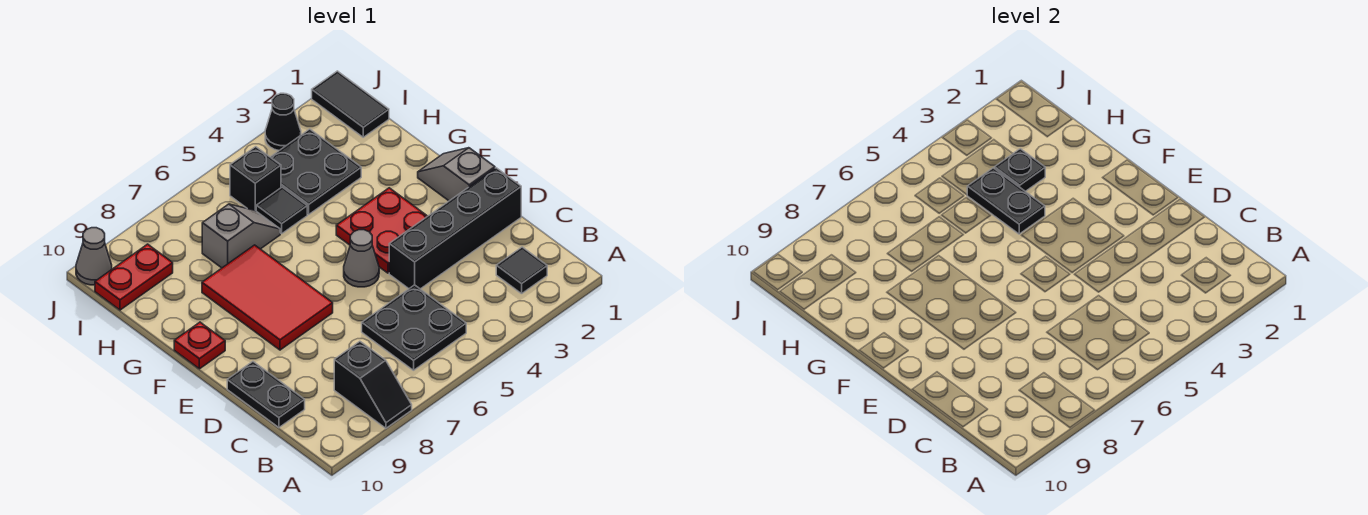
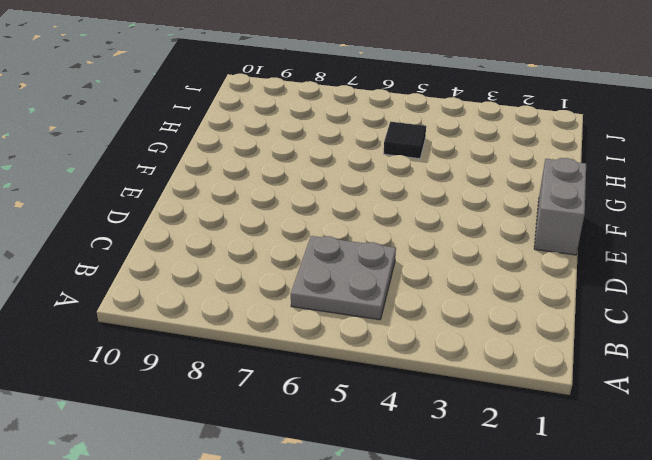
grey 2x2 plate [291,236,396,320] -> black 2x2 plate [362,285,466,370]
grey 1x2 brick [534,158,586,255] -> grey 1x2 slope [418,148,495,201]
none -> black 1x2 slope [334,341,412,428]
none -> black 1x1 tile [496,247,547,294]
none -> black 1x2 plate [227,362,305,428]

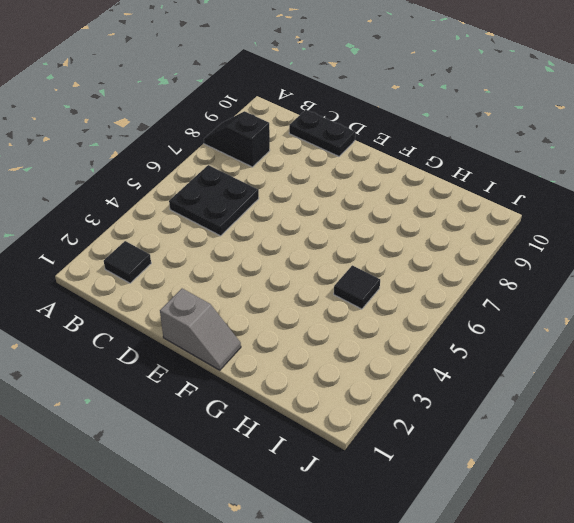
none -> black 1x4 brick [389,168,521,289]
none -> red 2x2 plate [336,188,427,273]
none -> grey 1x1 cone [344,230,379,287]

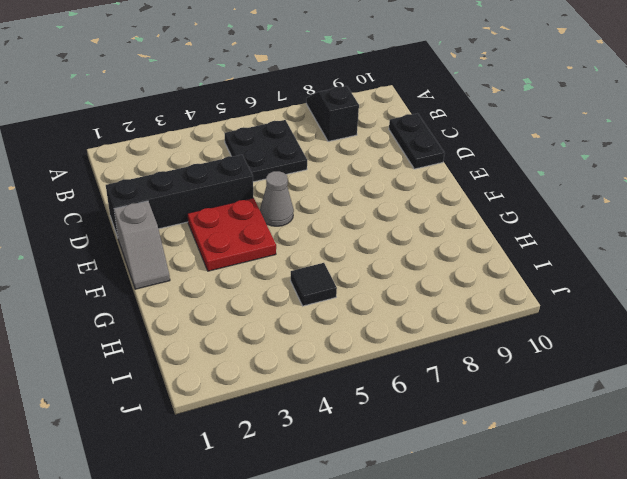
none -> black 1x1 tile [496,247,547,294]
none -> red 2x3 tile [202,245,333,350]
none -> red 1x1 plate [174,322,225,369]

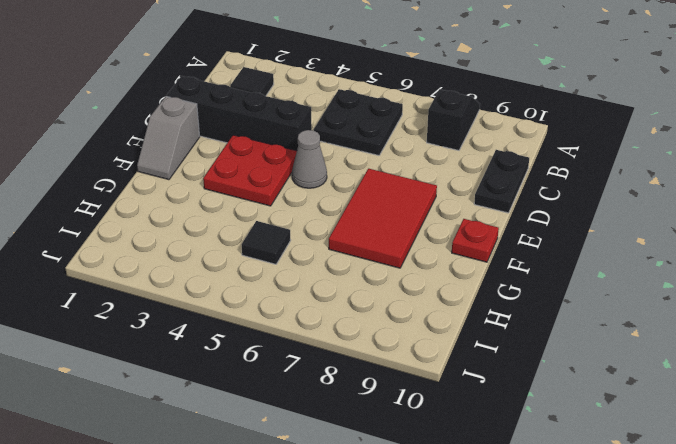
none -> black 2x2 plate [271,129,361,214]
none -> grey 1x2 slope [202,204,280,268]
none -> black 1x2 tile [312,71,389,137]

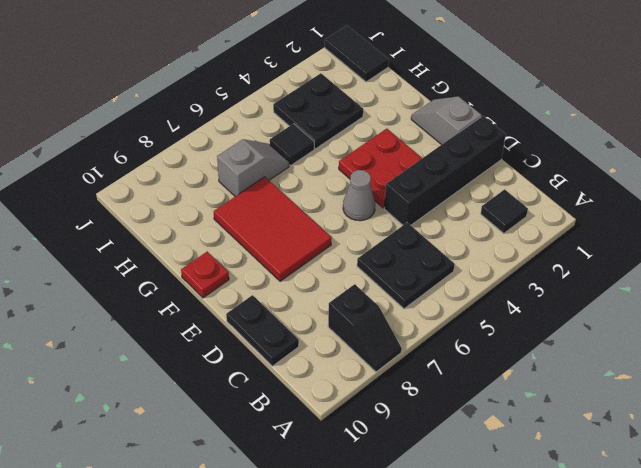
none -> black 1x1 brick [230,147,281,211]
none -> red 1x2 plate [95,244,173,310]
none -> black 1x1 cone [265,93,301,150]

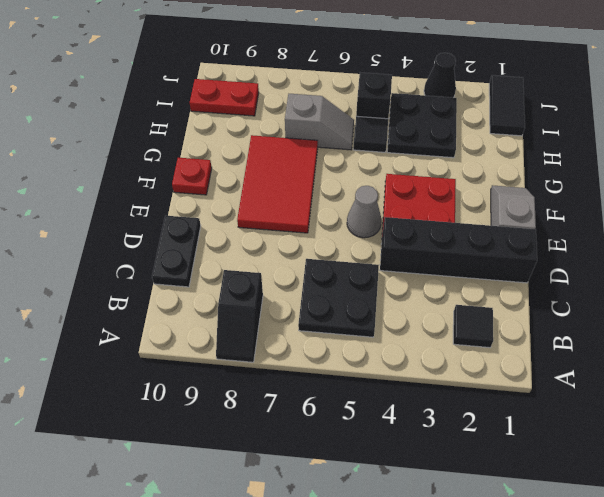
none -> grey 1x1 cone [76,228,112,285]
none -> black 1x2 plate [967,168,1045,234]
none -> black 1x1 plate [995,149,1045,191]

